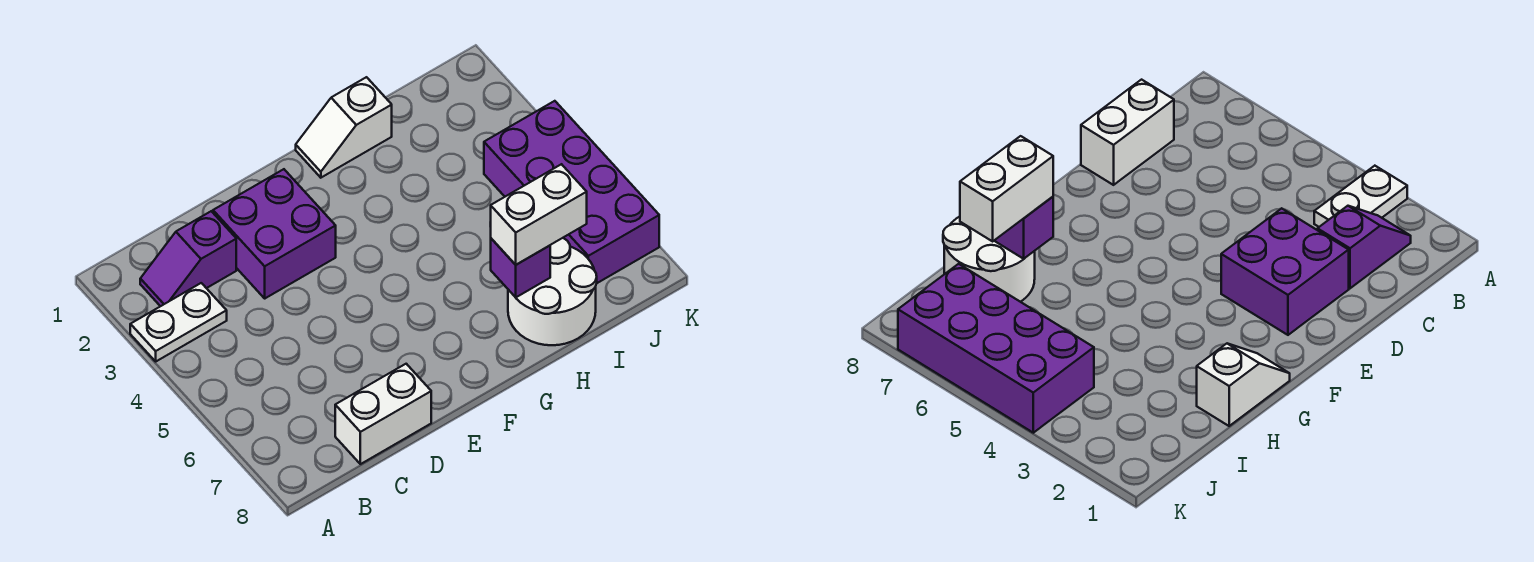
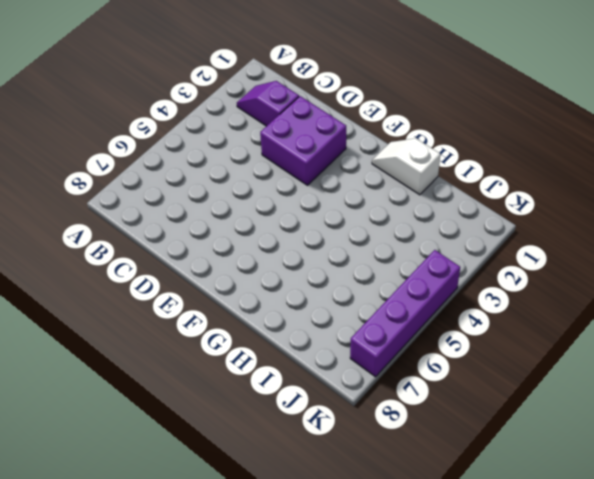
purple 1x4 brick [350,250,460,377] -> purple 2x4 brick [484,101,659,283]
none -> white 1x2 plate [130,283,227,361]
none -> white 1x2 brick [335,364,431,464]

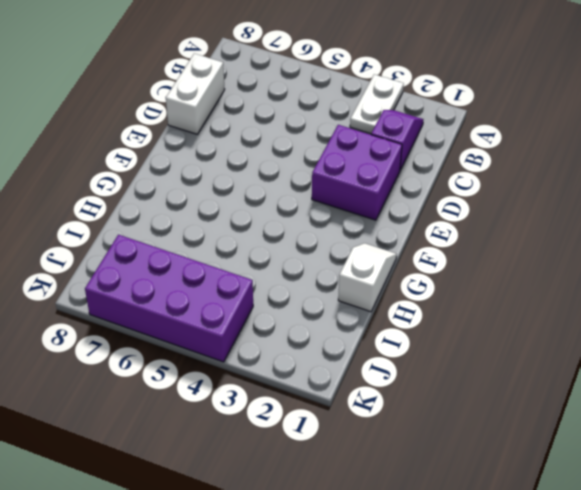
none -> white 2x2 round brick [508,238,597,345]
none -> purple 1x1 brick [491,239,550,297]

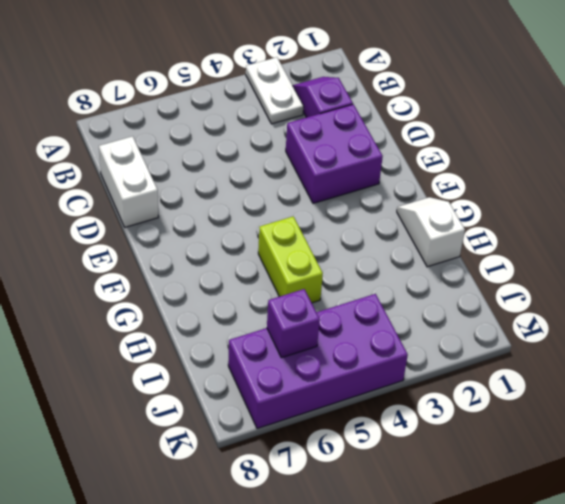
lime 1x2 brick [258,216,323,303] -> none
purple 1x1 brick [267,289,320,358] -> purple 1x1 brick moved to [491,239,550,297]
none -> white 2x2 round brick [508,238,597,345]
none -> white 1x2 brick [491,164,587,265]

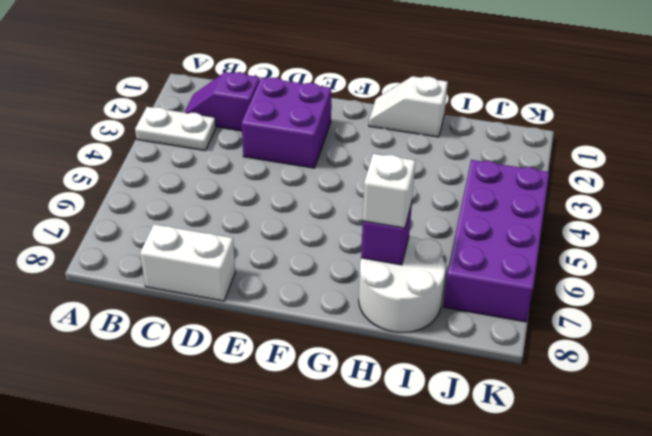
white 1x1 brick [363,154,415,228] -> white 1x2 brick [491,164,587,265]

